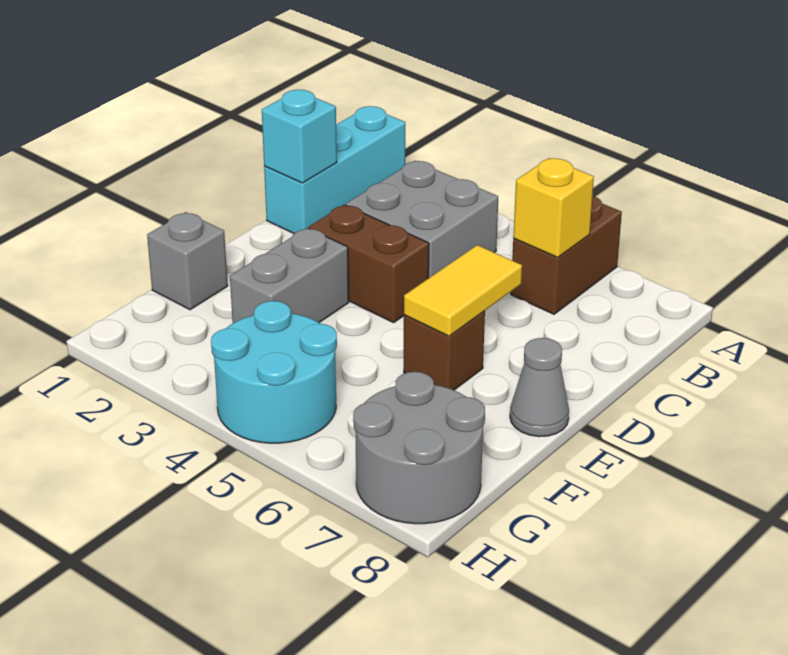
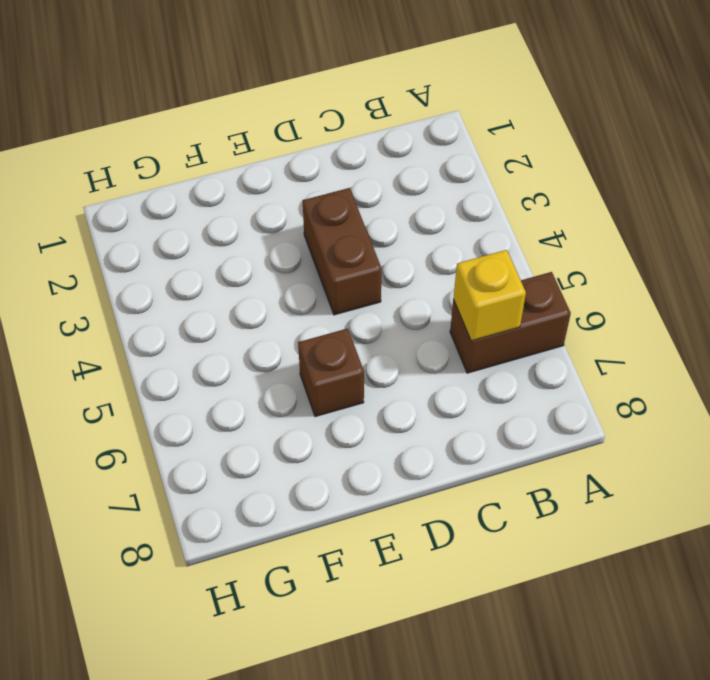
none -> cyan 1x3 brick [264,106,405,233]
none -> grey 2x2 brick [346,161,498,278]
none -> grey 1x2 brick [230,228,349,323]

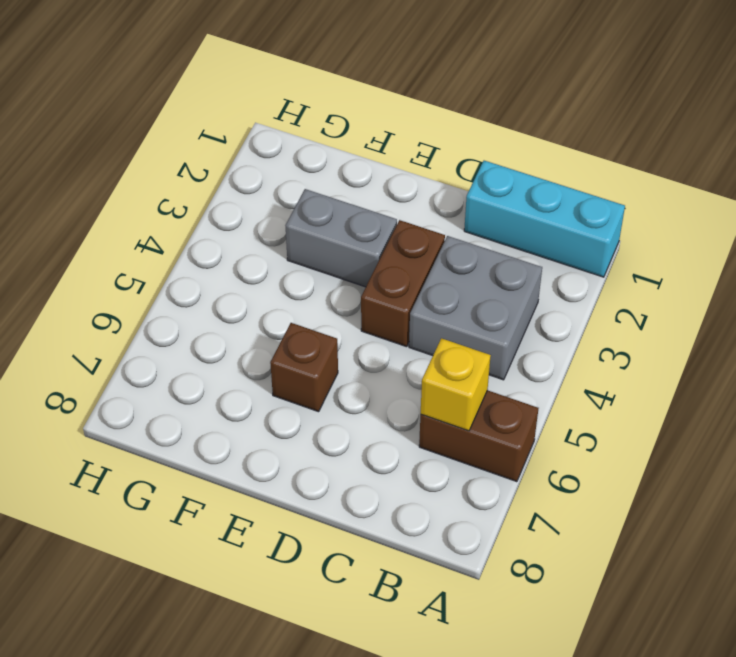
none -> grey 1x1 cone [510,338,569,437]
none -> grey 1x1 brick [147,212,228,310]
none -> cyan 2x2 round brick [211,301,337,443]

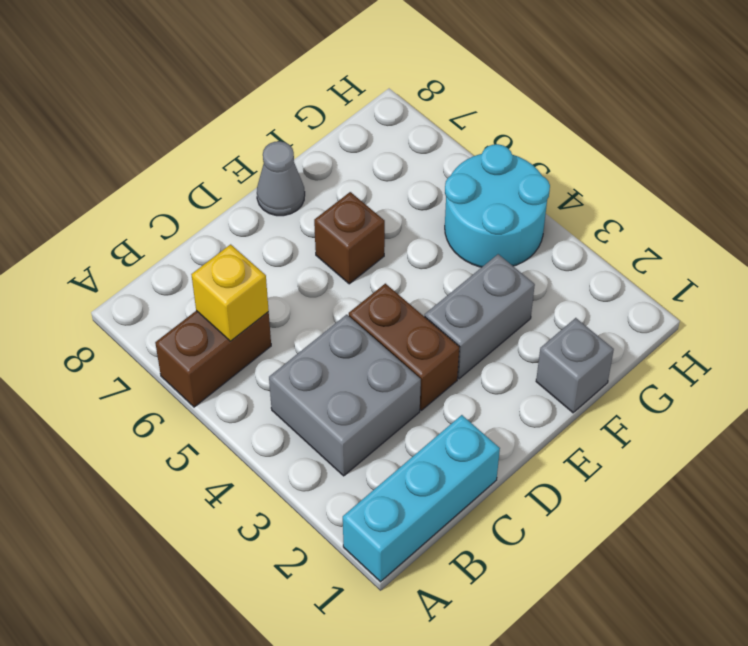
none -> grey 2x2 round brick [353,372,485,524]
none -> cyan 1x1 brick [262,90,337,183]
none -> yellow 1x2 tile [404,245,522,336]

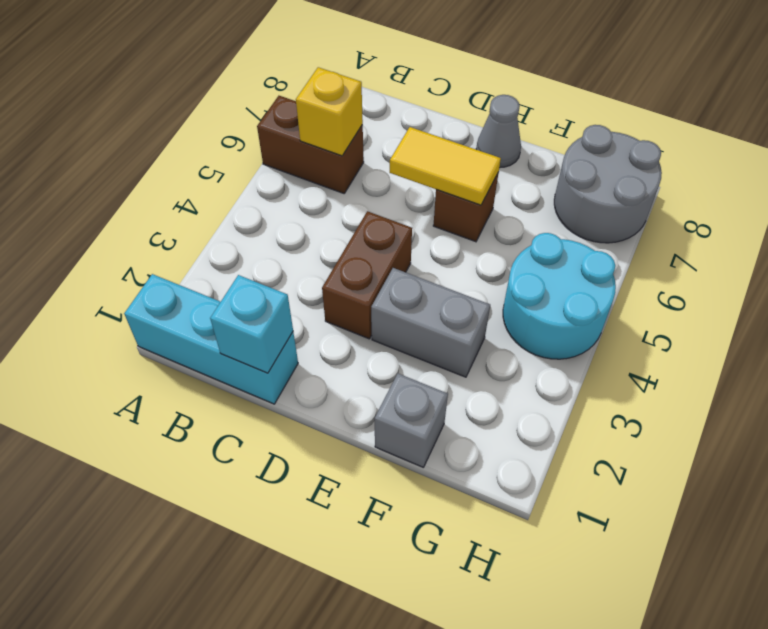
none -> grey 2x2 brick [346,161,498,278]

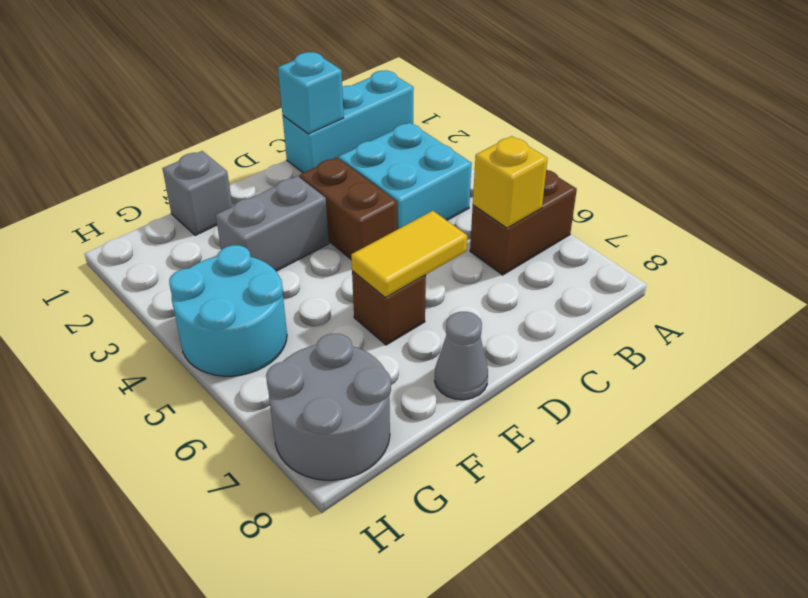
cyan 2x2 brick [339,123,472,229] -> grey 2x2 brick [346,161,498,278]

